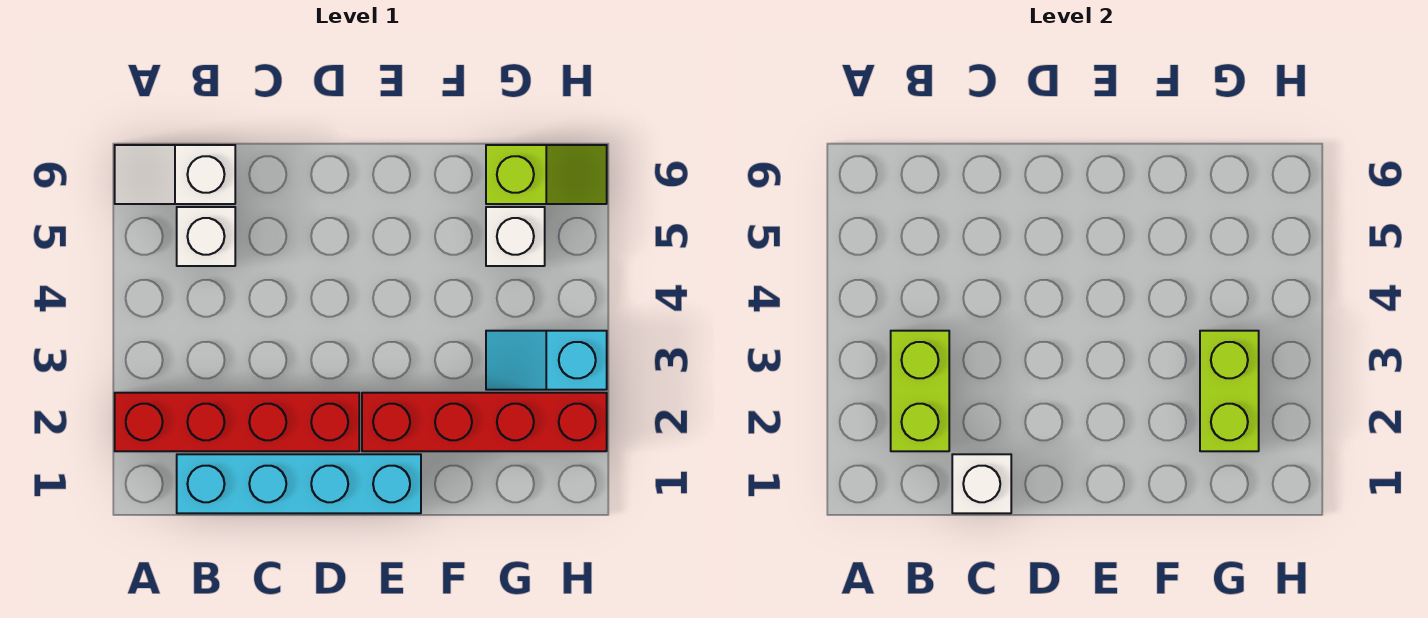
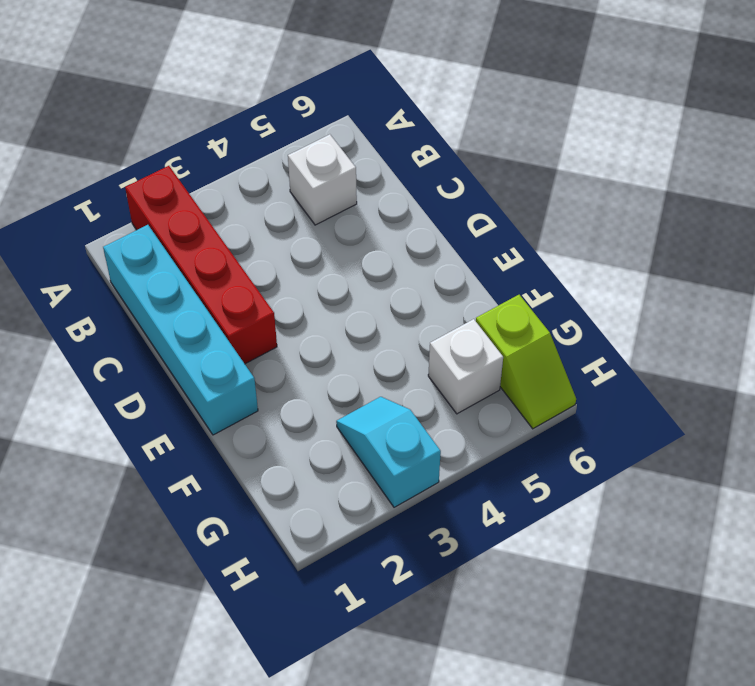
none -> white 1x2 slope [115,145,235,204]
none -> red 1x4 brick [362,393,607,451]

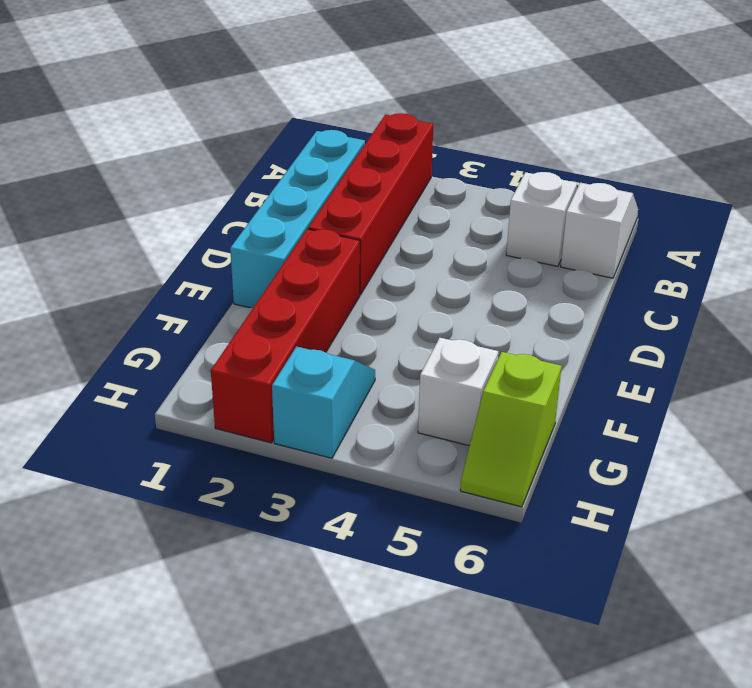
none -> lime 1x2 brick [891,331,949,451]
none -> white 1x1 brick [952,454,1011,513]

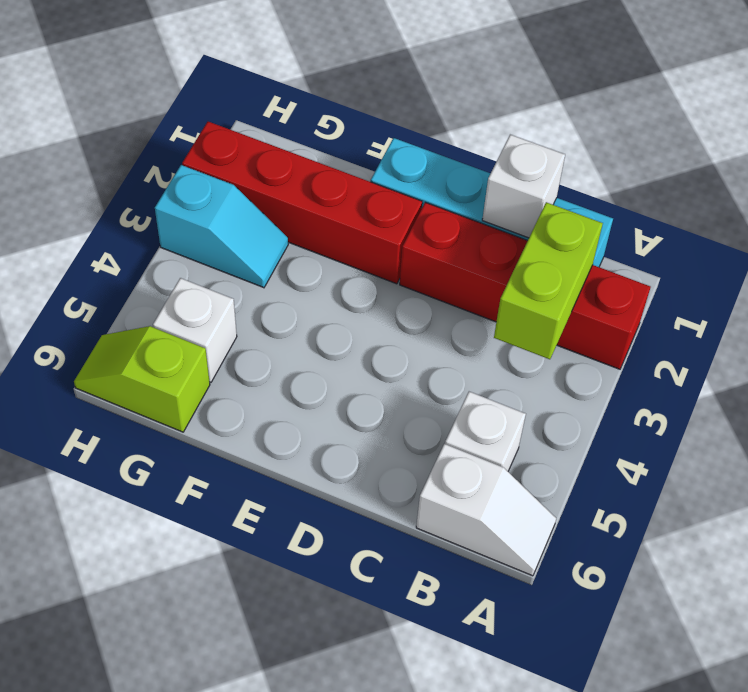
none -> lime 1x2 brick [1200,331,1259,451]

